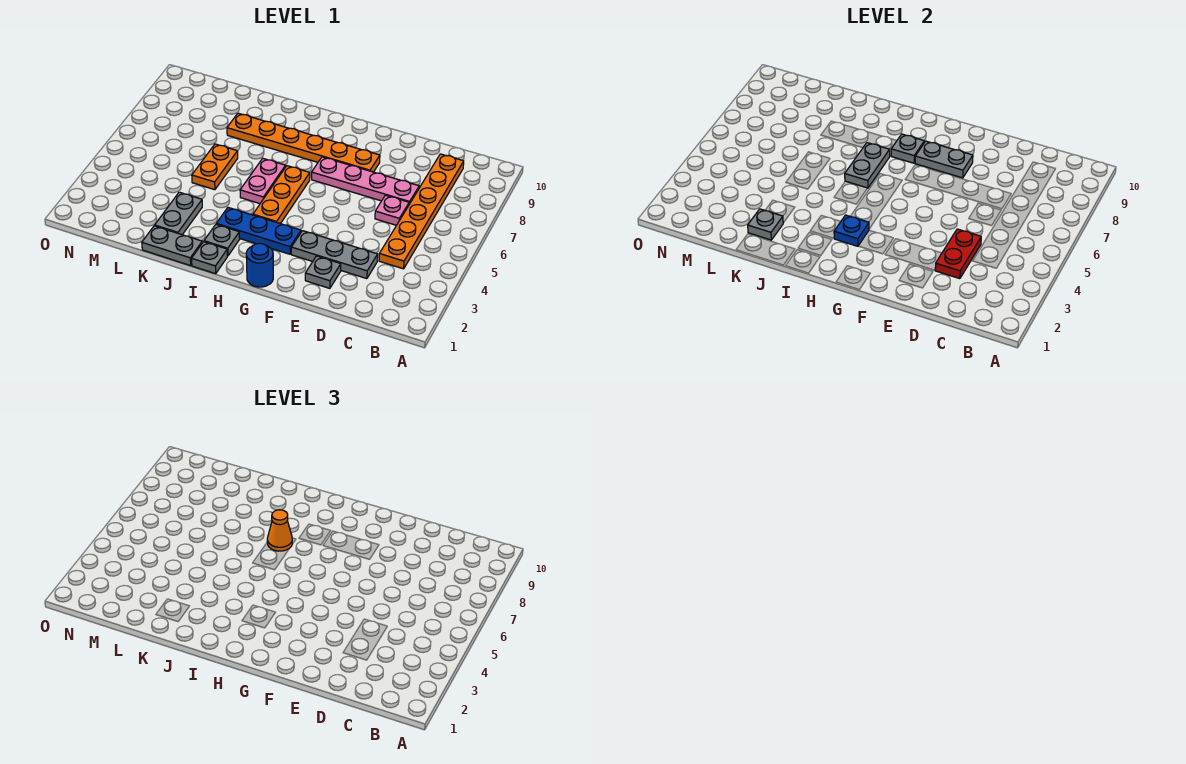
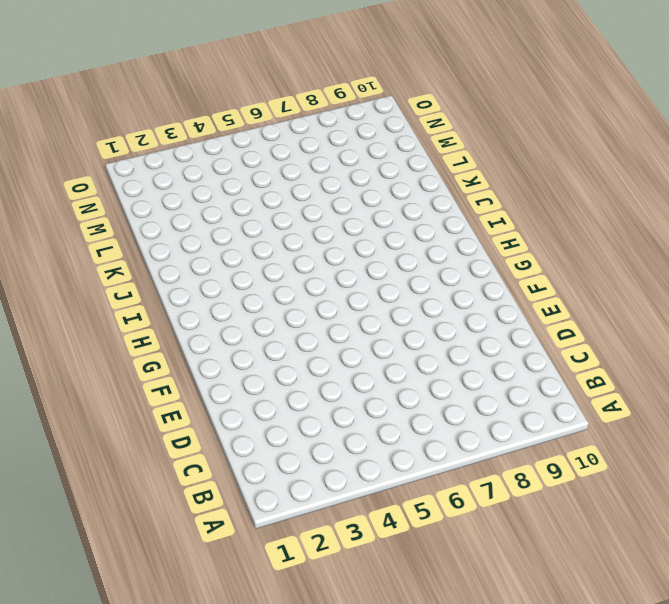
none -> orange 1x6 plate [379,154,464,269]
none -> grey 1x3 plate [291,231,378,279]
none -> pink 1x1 plate [375,195,409,225]

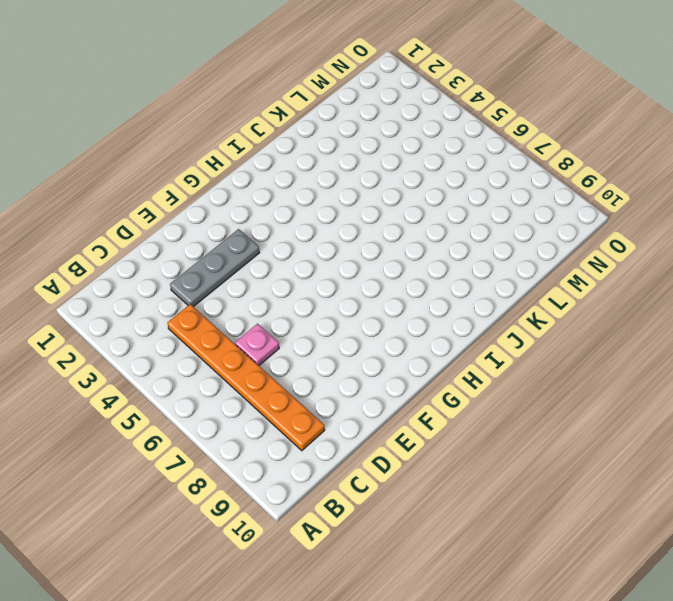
none -> pink 1x4 plate [312,157,419,204]
none -> grey 1x1 plate [305,256,341,288]
none -> orange 1x6 plate [227,113,380,172]

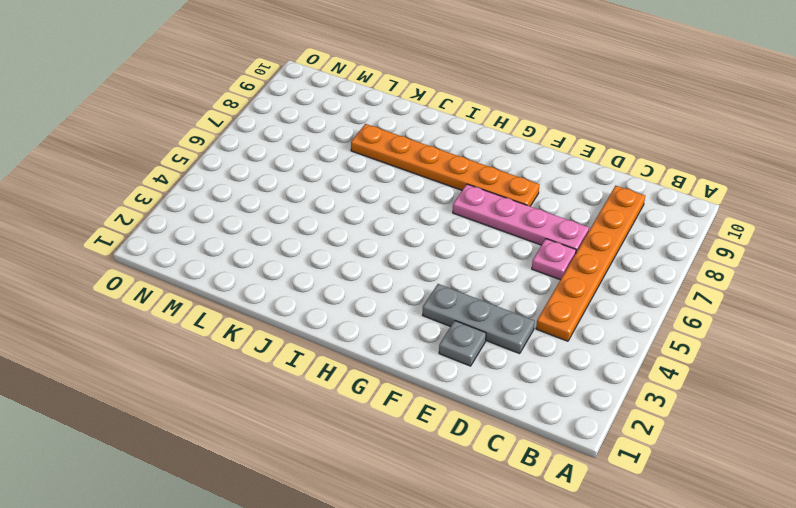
none -> blue 1x1 round brick [246,243,273,287]
none -> blue 1x3 plate [216,208,301,254]
none -> orange 1x3 plate [253,166,310,224]

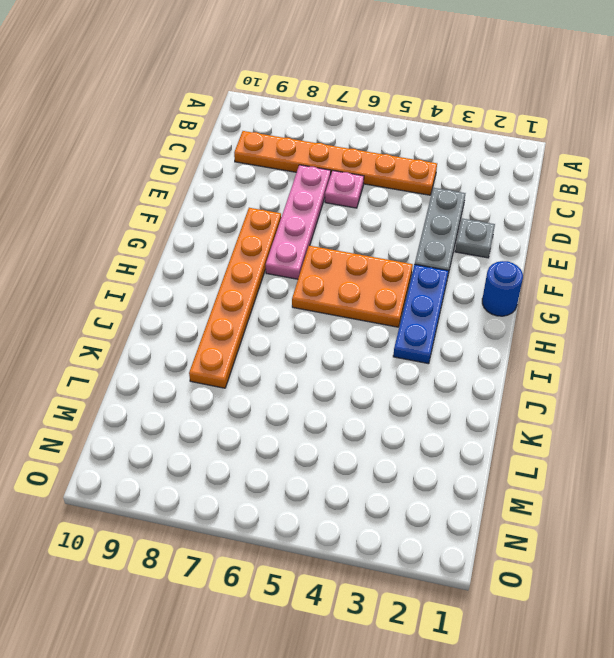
orange 2x3 plate [292,246,413,327] -> orange 1x3 plate [253,166,310,224]
none -> grey 1x1 plate [192,242,227,274]
none -> grey 1x1 plate [204,225,240,256]
none -> pink 1x2 plate [240,158,286,204]

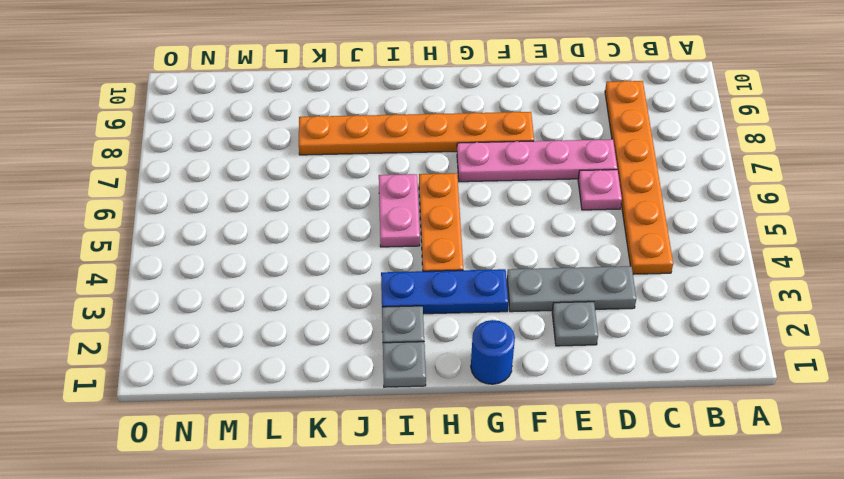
none -> grey 1x2 plate [142,226,202,266]
none -> grey 1x2 plate [155,192,202,235]
none -> orange 1x2 plate [192,144,238,190]

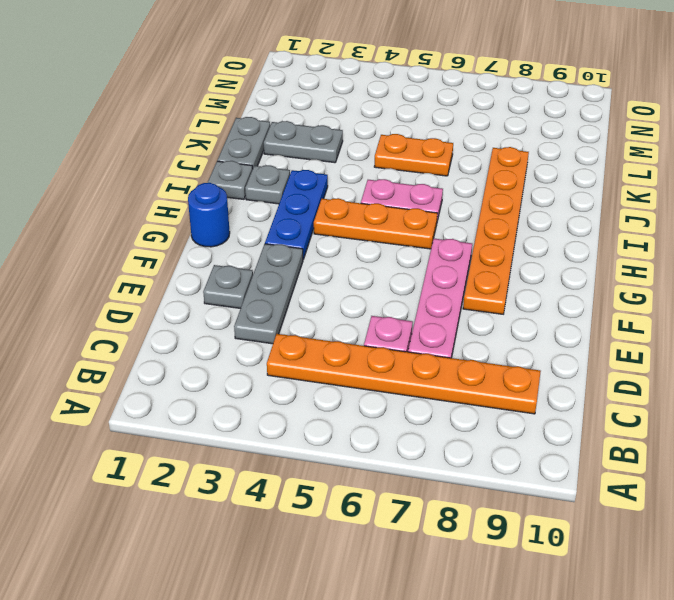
none -> red 1x2 plate [935,229,981,279]
none -> grey 1x2 plate [915,141,973,178]
none -> blue 1x1 plate [834,215,869,246]

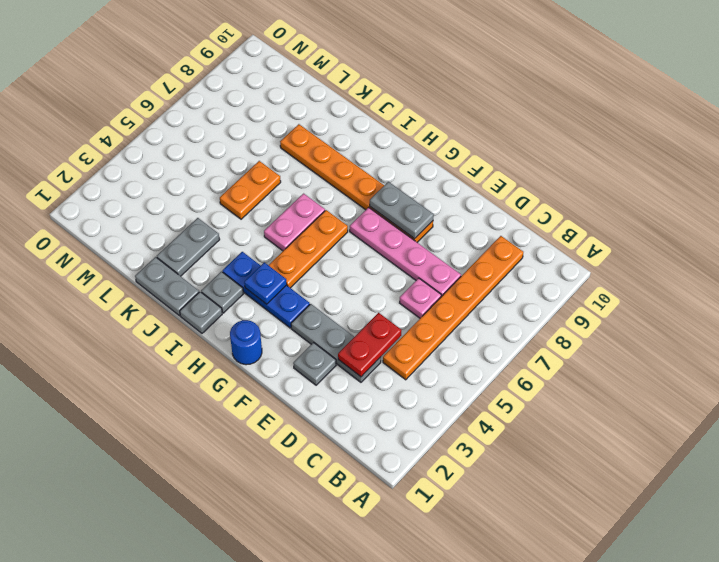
none -> grey 1x1 plate [891,134,924,163]
none -> grey 1x2 plate [845,143,890,188]
none -> grey 1x1 plate [748,209,783,240]

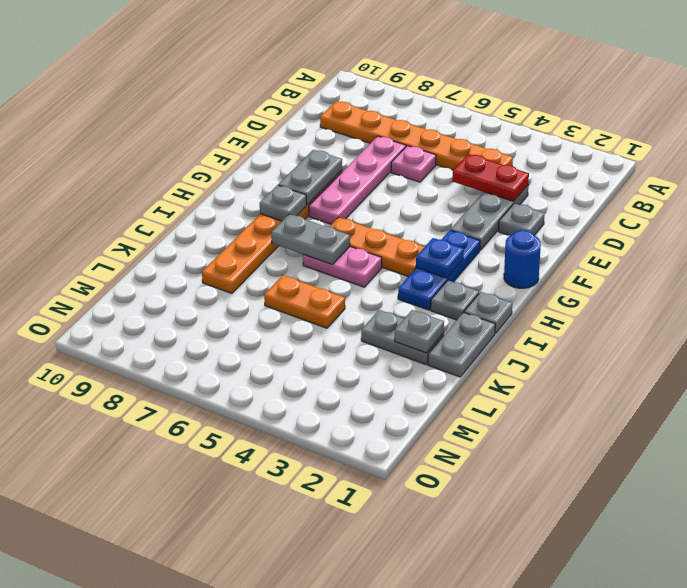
none -> orange 1x1 cone [267,510,292,551]

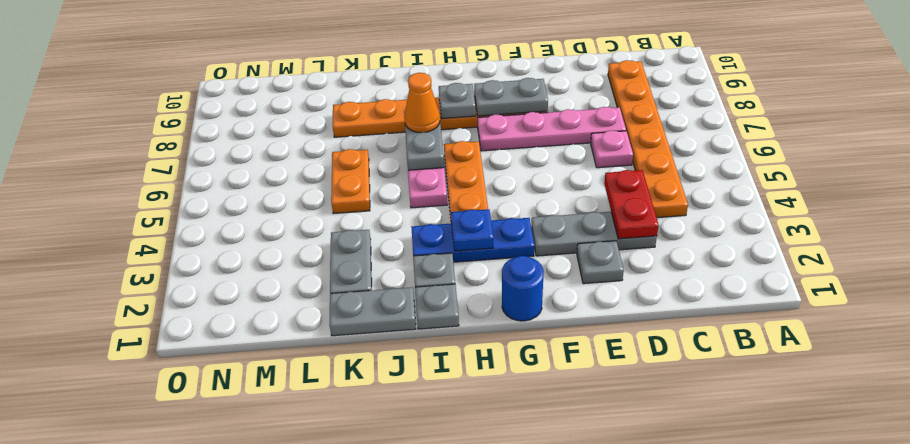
none -> grey 1x1 plate [748,209,783,240]

